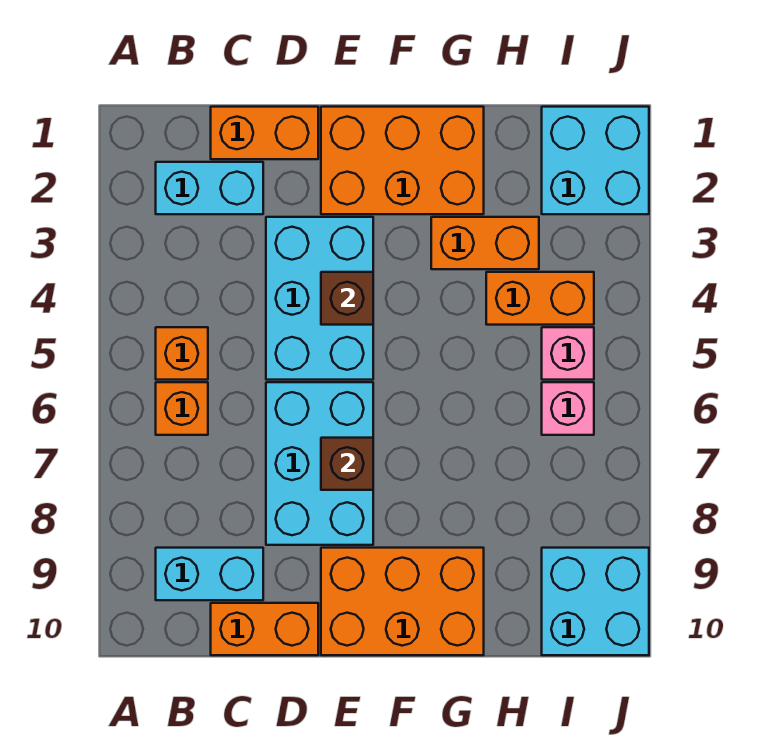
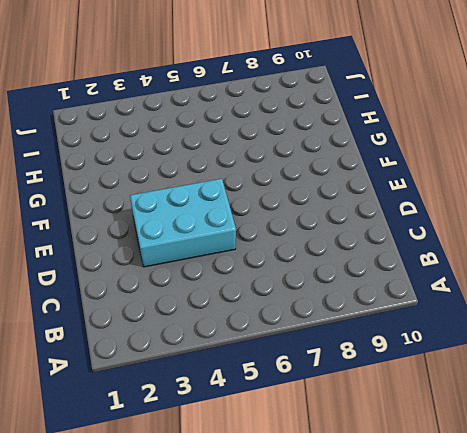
none -> cyan 1x2 brick [156,162,263,214]
none -> orange 1x1 brick [156,327,208,380]
none -> orange 1x1 brick [156,382,208,435]

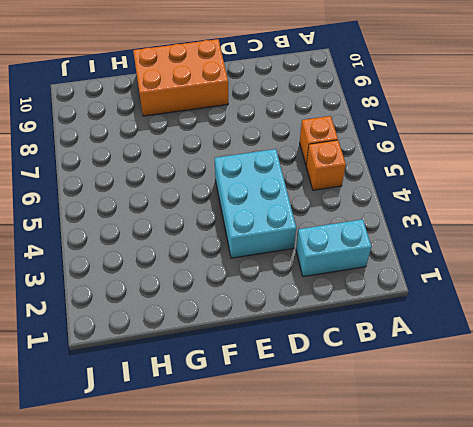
none -> cyan 1x2 brick [156,548,263,600]
none -> orange 1x2 brick [211,107,318,159]
none -> orange 1x2 brick [211,603,318,655]

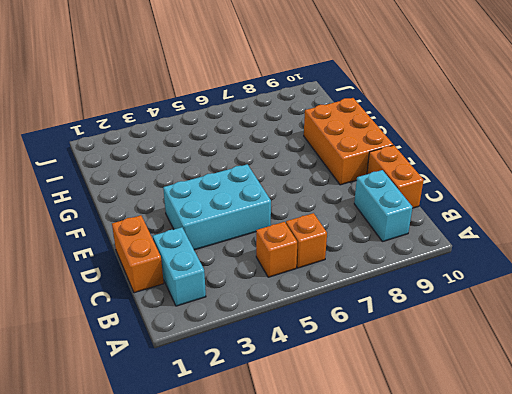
none -> cyan 2x3 brick [266,382,373,545]
none -> orange 2x3 brick [321,107,484,214]
none -> orange 1x2 brick [431,217,539,269]

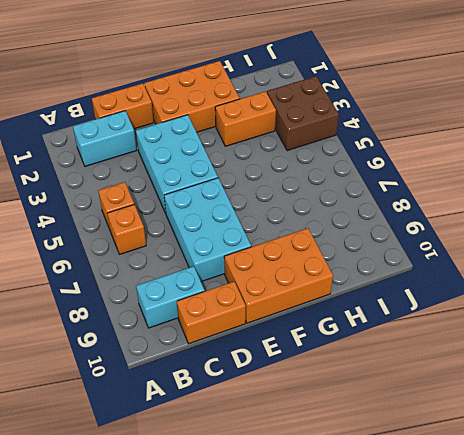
brown 2x2 brick [267,76,339,151] -> orange 1x2 brick [486,272,594,325]
none -> cyan 2x2 brick [542,107,649,214]
none -> pink 1x1 brick [542,327,594,380]
none -> pink 1x1 brick [542,382,594,435]

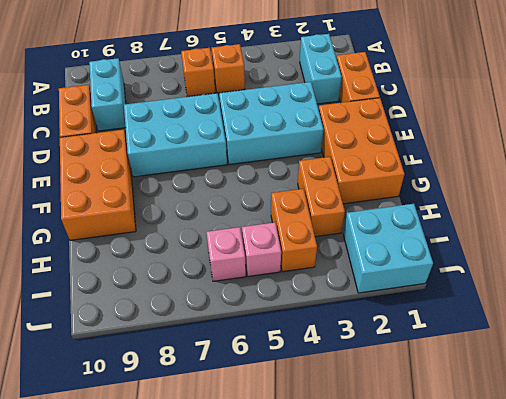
none -> cyan 2x2 brick [542,548,649,655]
none -> brown 1x1 brick [321,272,373,325]
none -> brown 1x1 brick [321,438,373,490]

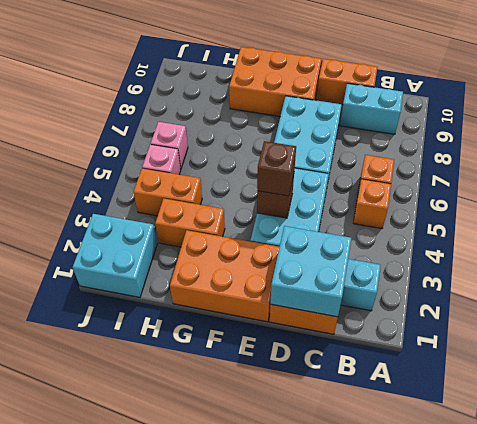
cyan 2x2 brick [270,226,351,317] -> cyan 2x2 brick moved to [542,548,649,655]
brown 1x1 brick [257,141,296,196] -> brown 1x1 brick moved to [321,438,373,490]

